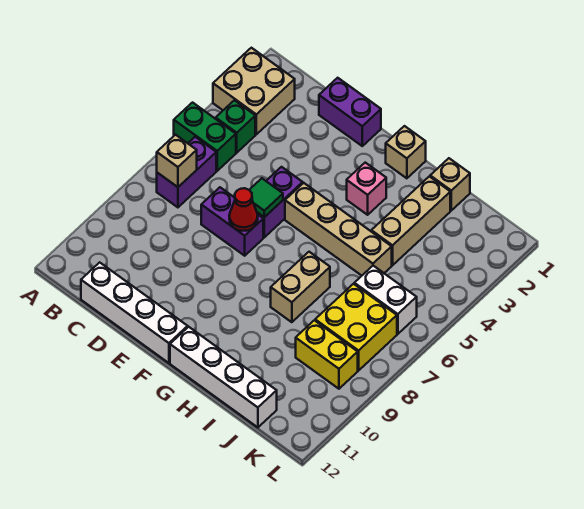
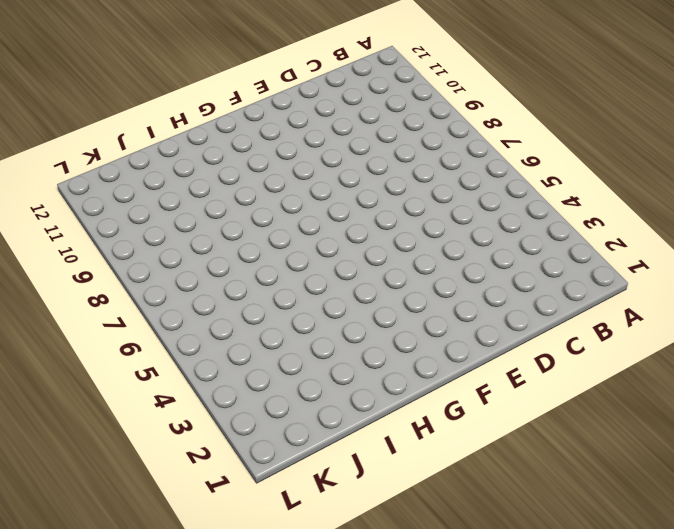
none -> tan 2x2 brick [213,48,295,134]
none -> green 1x2 brick [174,103,236,171]
none -> green 1x1 brick [216,100,255,153]

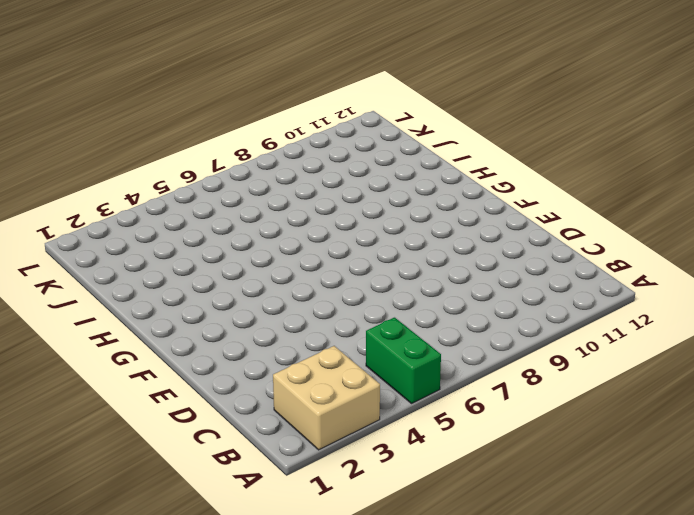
none -> green 1x1 brick [216,100,255,153]
none -> purple 1x2 brick [157,137,216,207]
none -> white 1x4 brick [81,262,188,363]

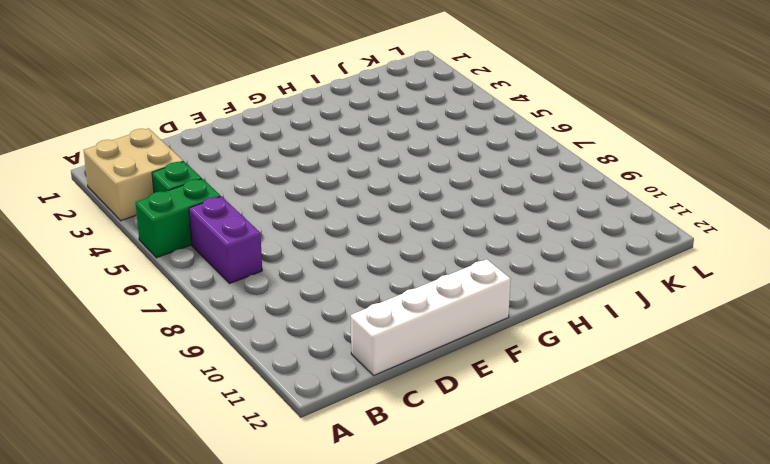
none -> purple 1x2 brick [319,78,381,146]
none -> purple 1x2 brick [201,187,263,256]
none -> purple 1x2 brick [257,167,303,237]

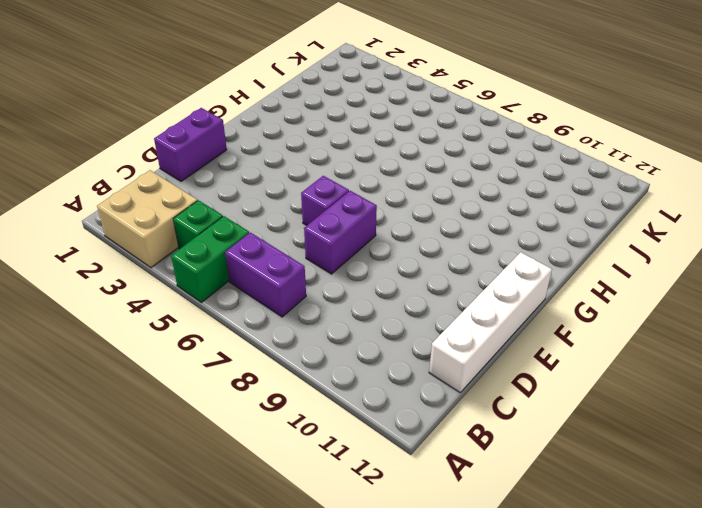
purple 1x1 brick [301,176,349,225] -> purple 1x2 brick [257,167,303,237]
none -> tan 1x4 brick [285,183,392,276]
none -> tan 1x1 brick [386,126,426,178]
none -> pink 1x1 brick [347,163,386,215]

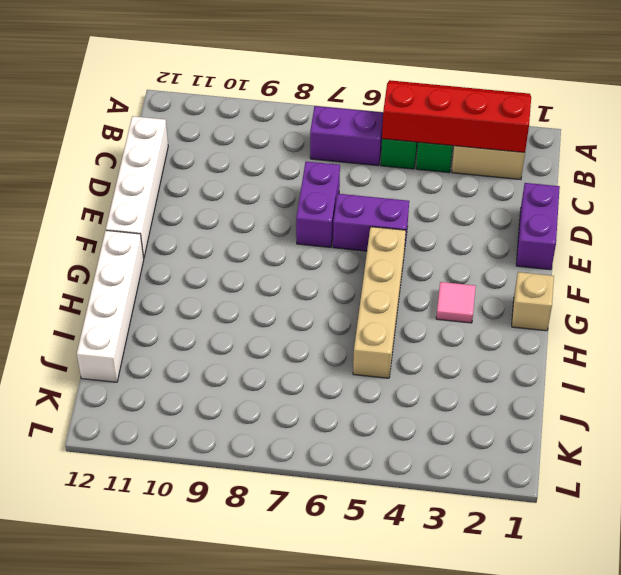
red 2x4 slope [382,80,531,152] -> none
pink 1x1 tile [436,282,476,323] -> pink 1x1 brick [347,163,386,215]
none -> tan 1x2 brick [271,252,330,322]
none -> tan 1x1 brick [430,158,470,210]
none -> tan 1x3 brick [371,176,450,265]

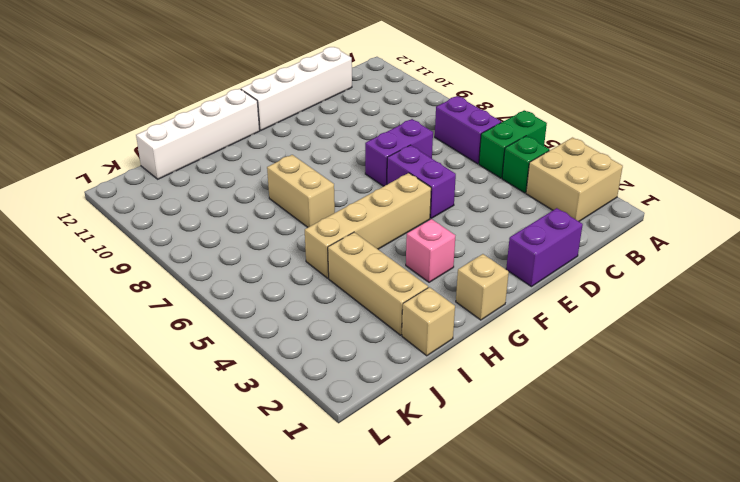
none -> white 1x2 brick [354,266,417,334]
none -> yellow 2x2 brick [315,284,397,370]
none -> yellow 1x2 brick [296,320,358,389]

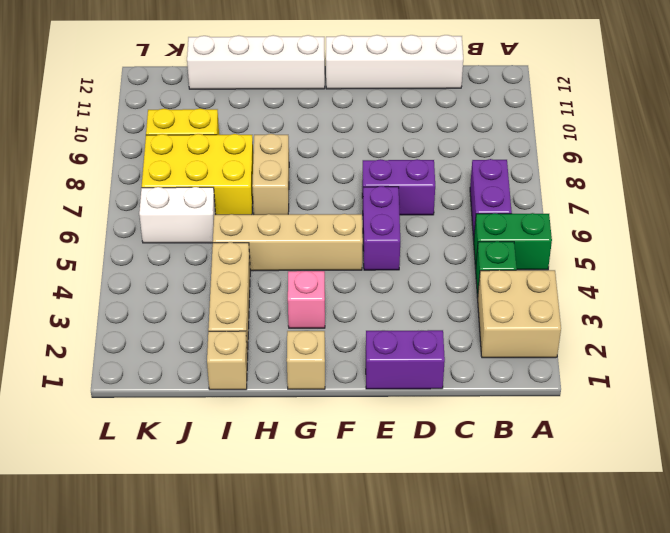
yellow 2x3 brick [142,134,253,215] -> yellow 2x2 brick [315,284,397,370]
none -> tan 1x1 brick [157,135,197,187]
none -> green 1x1 tile [250,178,283,217]
none -> red 1x1 cone [229,188,258,231]

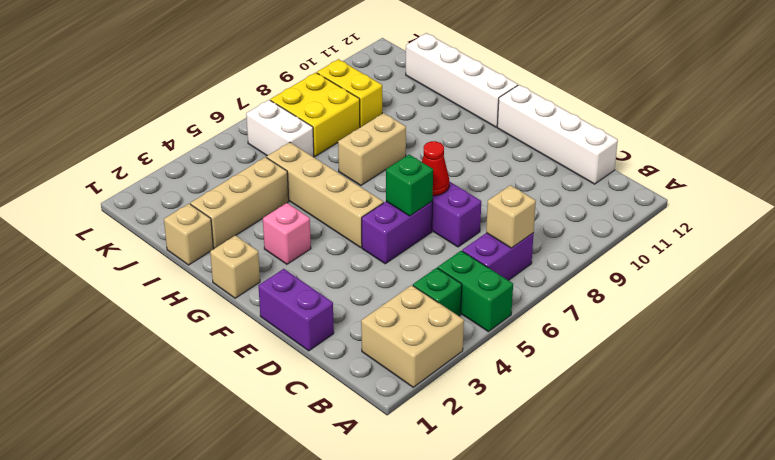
green 1x1 brick [386,155,433,216] -> green 1x1 tile [250,178,283,217]

